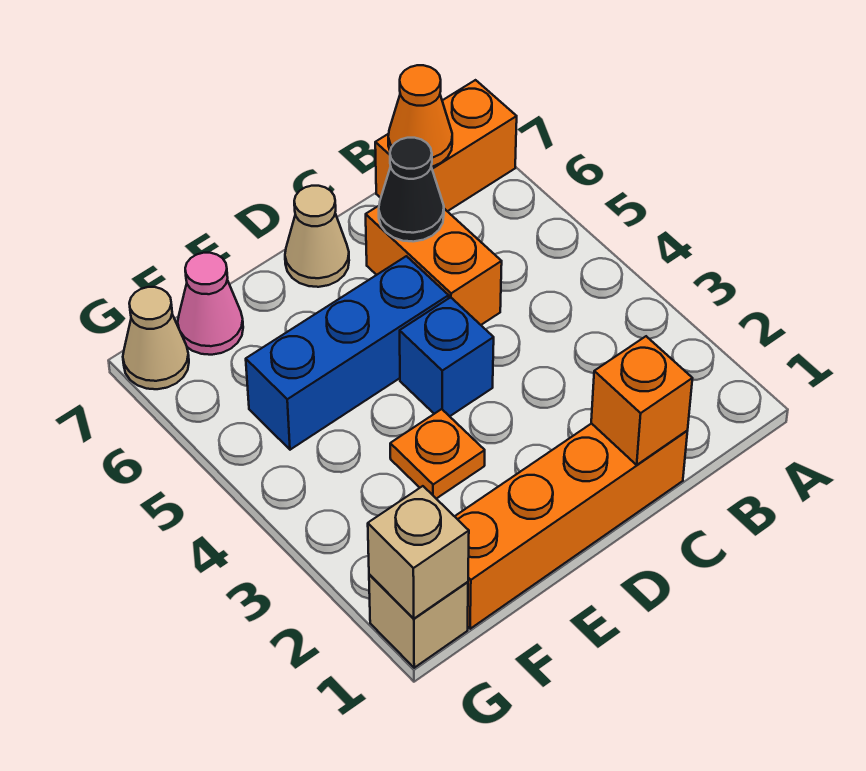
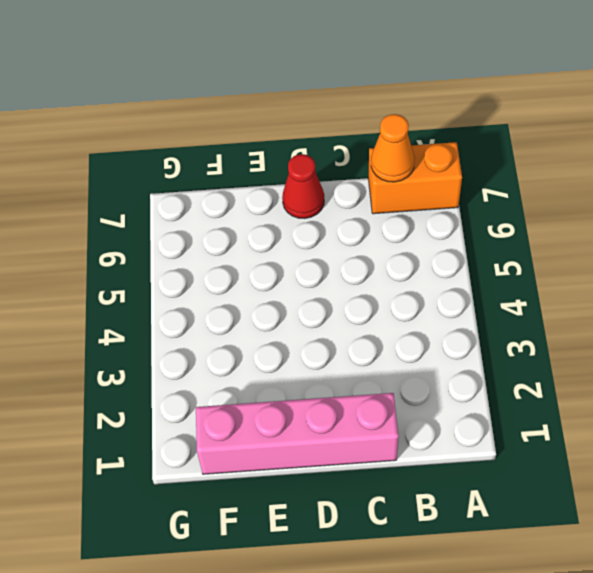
pink 1x4 brick [196,393,399,474] -> orange 1x4 brick [455,423,687,629]
red 1x1 cone [282,154,324,219] -> tan 1x1 cone [285,186,349,287]
none -> orange 1x2 brick [366,206,502,325]
none -> blue 1x1 brick [400,297,494,416]
none -> blue 1x3 brick [246,256,449,450]

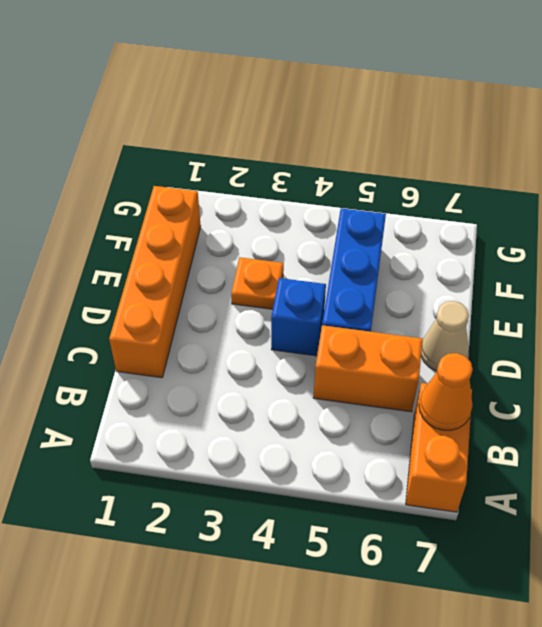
none -> pink 1x1 cone [178,253,243,355]
none -> tan 1x1 brick [369,574,468,668]
none -> tan 1x1 cone [123,287,189,389]

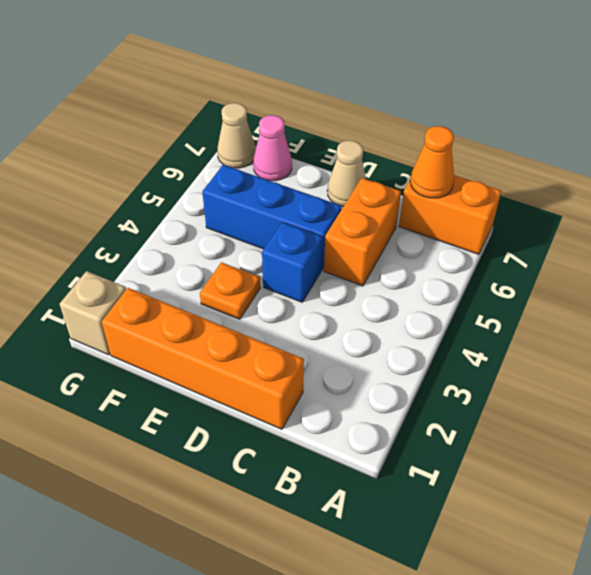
none -> orange 1x1 brick [591,336,692,465]
none -> black 1x1 cone [379,138,444,242]
none -> tan 1x1 brick [368,486,469,619]

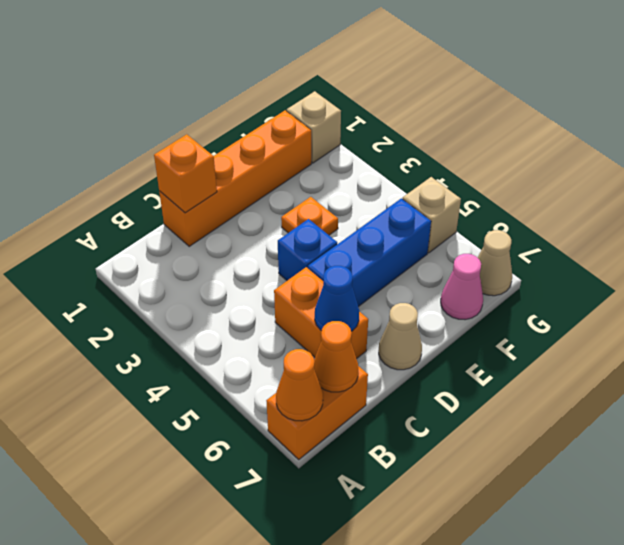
orange 1x1 cone [276,349,323,421] -> none
blue 1x1 cone [315,266,359,331] -> black 1x1 cone [379,138,444,242]
tan 1x1 brick [403,177,461,253] -> tan 1x1 brick moved to [368,486,469,619]

